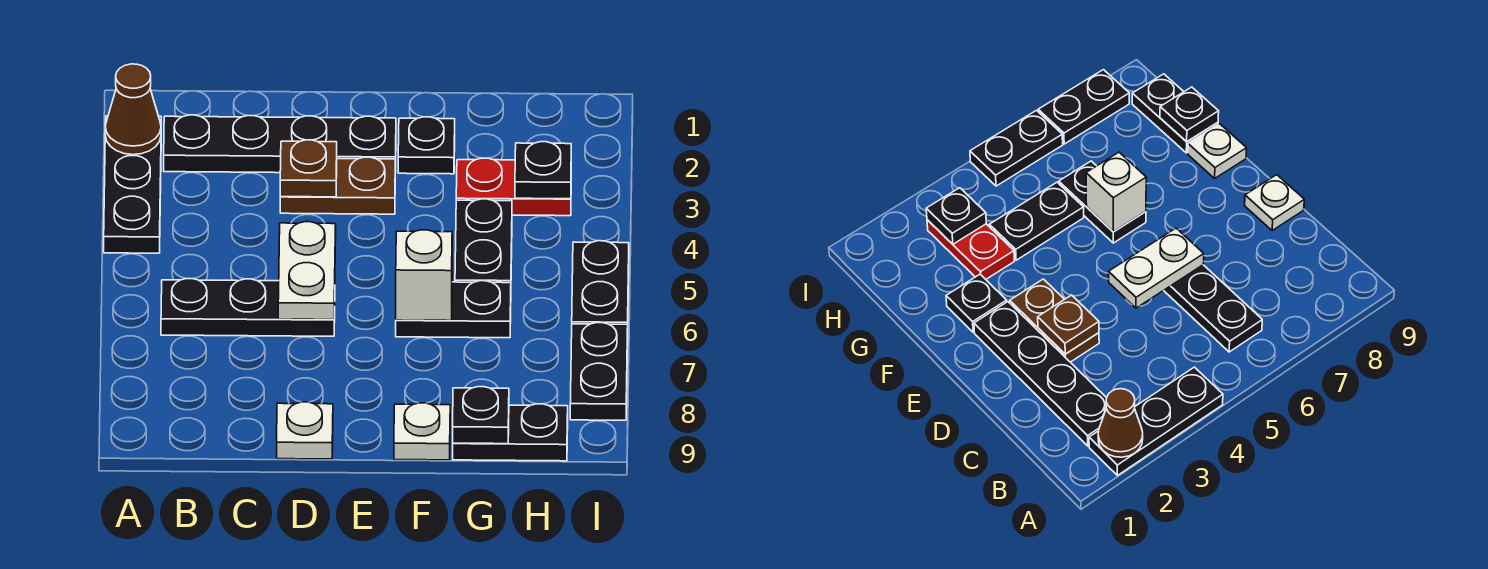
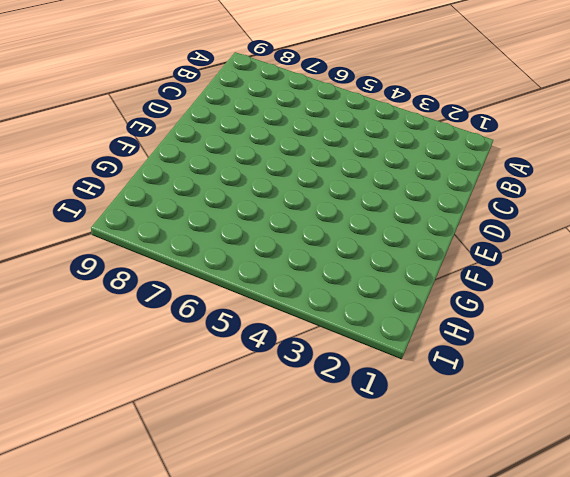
none -> black 1x3 plate [104,116,161,253]
none -> black 1x4 plate [164,115,396,173]
none -> black 1x3 plate [161,279,335,336]

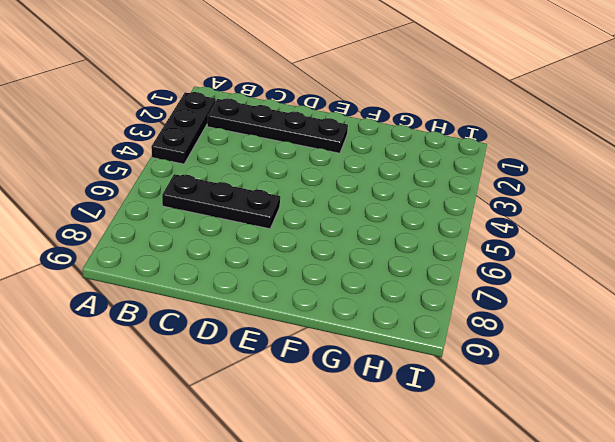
none -> brown 1x2 plate [280,157,395,214]
none -> white 1x1 plate [277,402,333,459]
none -> black 1x1 plate [398,117,455,174]

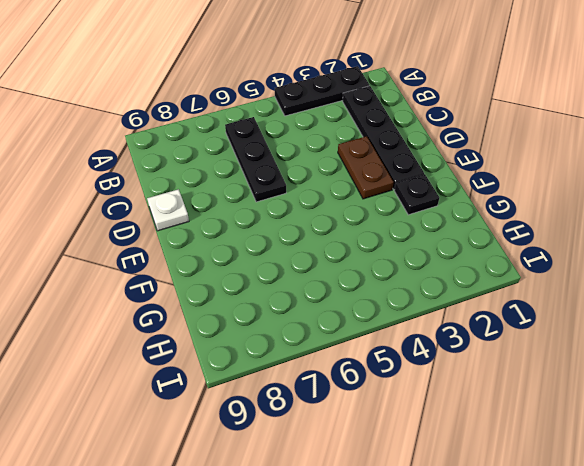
none -> black 1x2 plate [396,281,511,338]
none -> white 1x1 plate [394,403,450,460]
none -> red 1x2 plate [456,158,571,216]

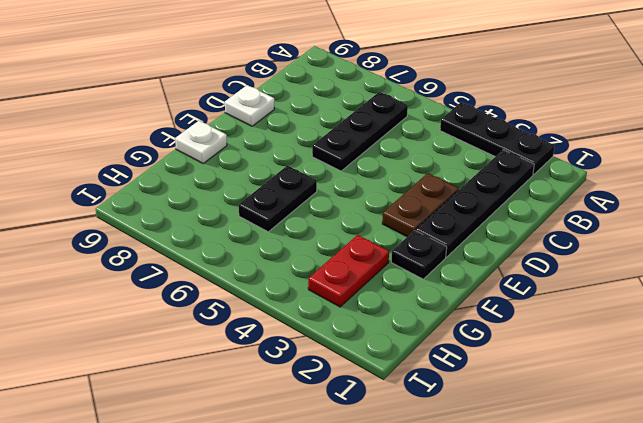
none -> black 1x2 plate [455,199,512,283]
none -> black 1x2 plate [453,404,568,461]
none -> black 1x2 plate [572,241,629,324]

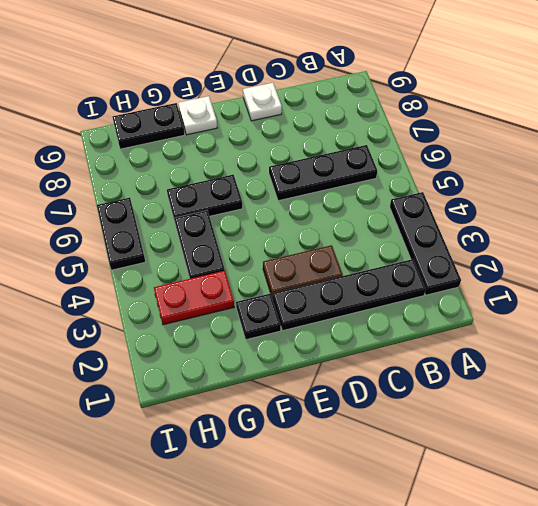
none -> black 1x2 plate [570,323,628,420]
none -> brown 1x1 cone [105,64,161,155]
none -> brown 1x1 plate [280,140,337,197]

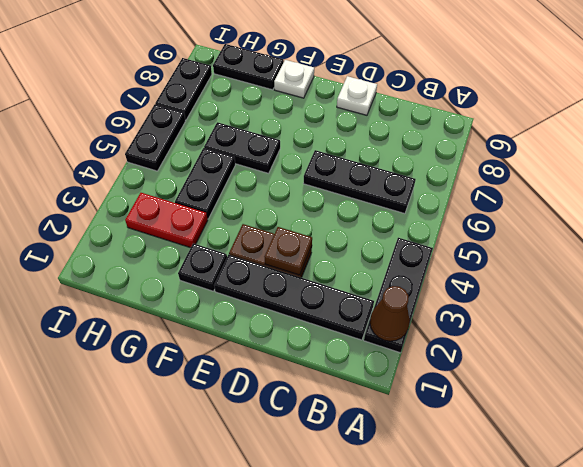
none -> white 1x2 plate [278,222,336,320]
none -> white 1x1 brick [396,230,452,321]
none -> black 1x1 plate [453,387,509,444]

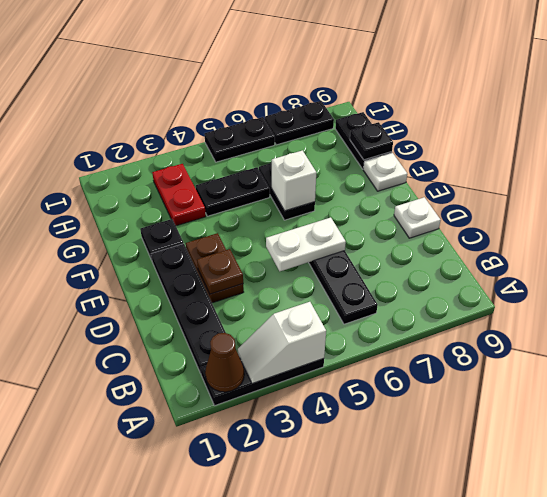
white 1x2 slope [238,302,326,384] -> none
none -> black 1x1 plate [515,142,571,199]

